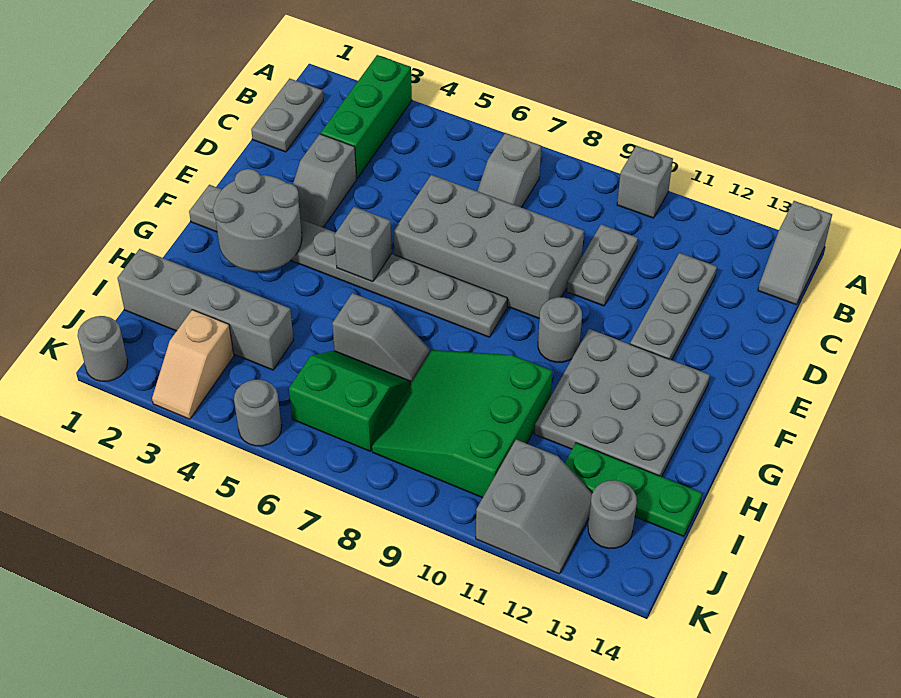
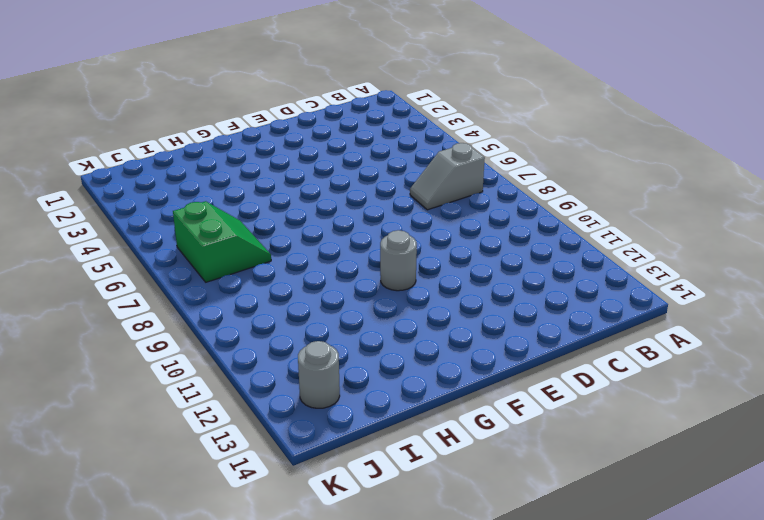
none -> green 1x3 brick [321,55,412,178]
none -> grey 1x1 brick [617,146,673,218]
none -> grey 1x2 slope [758,201,832,304]

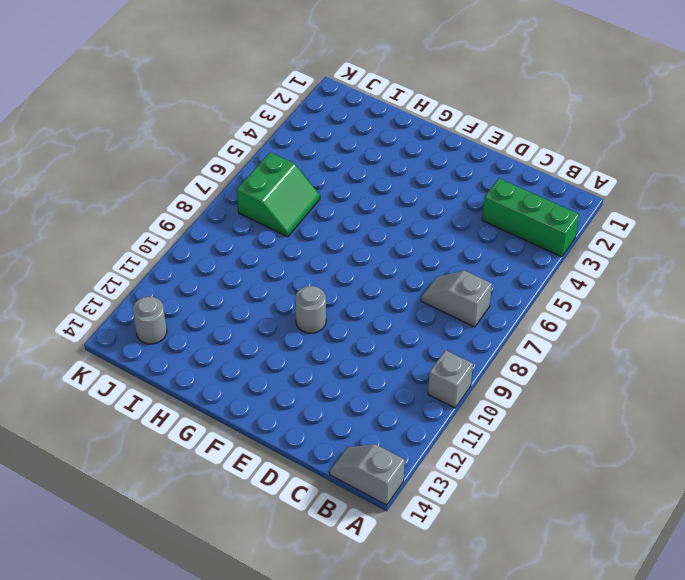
none -> grey 1x2 plate [251,78,323,152]
none -> grey 1x2 plate [567,224,638,306]
none -> grey 1x3 plate [630,253,717,360]

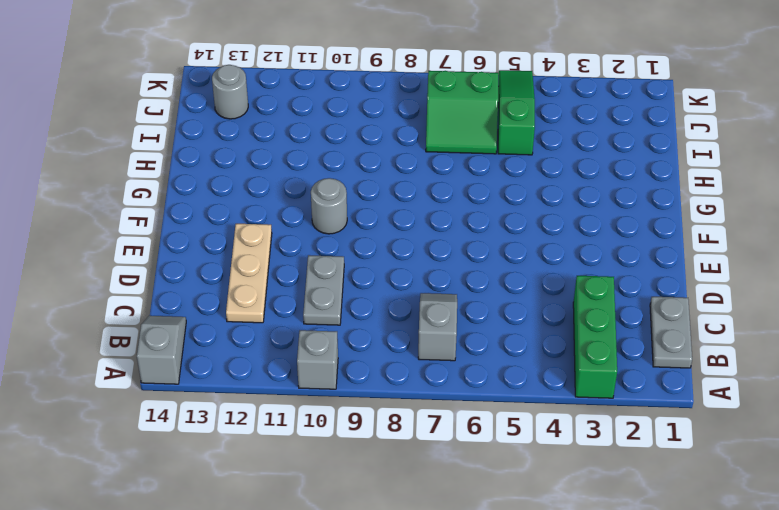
tan 1x3 plate [226,224,272,323] -> grey 1x3 plate [630,253,717,360]
green 1x3 slope [498,70,535,155] -> grey 1x1 round brick [234,380,282,446]
none -> grey 1x2 slope [293,134,357,228]
none -> grey 2x4 brick [394,175,584,318]
none -> grey 1x8 plate [189,185,507,337]

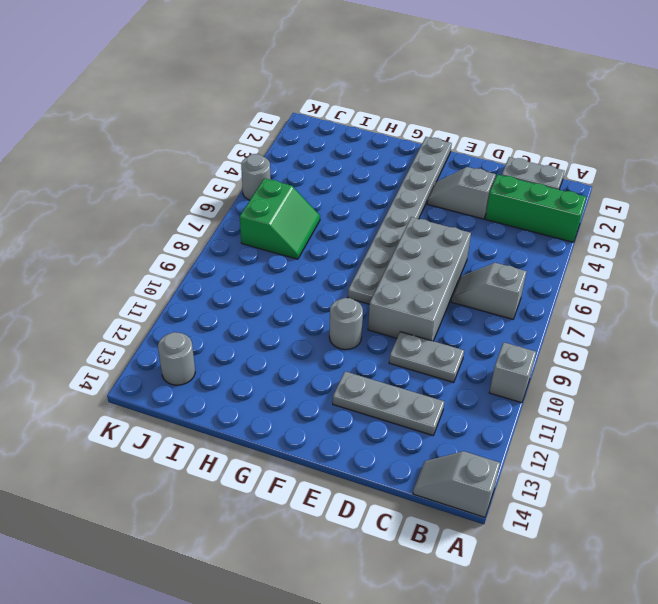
none -> grey 3x3 plate [535,329,710,477]
none -> grey 1x2 slope [332,293,430,384]
none -> green 3x3 slope [372,350,552,498]

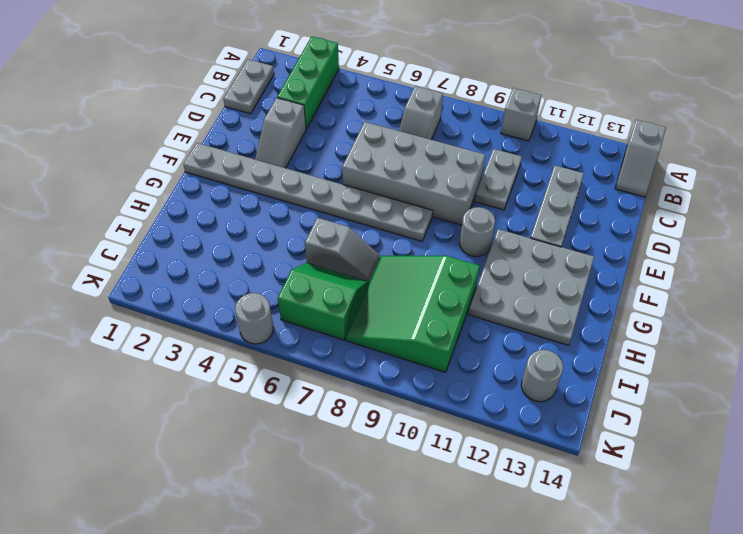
none -> grey 1x4 brick [117,249,293,370]
none -> green 1x3 plate [565,443,702,537]
none -> tan 1x2 slope [152,310,234,419]

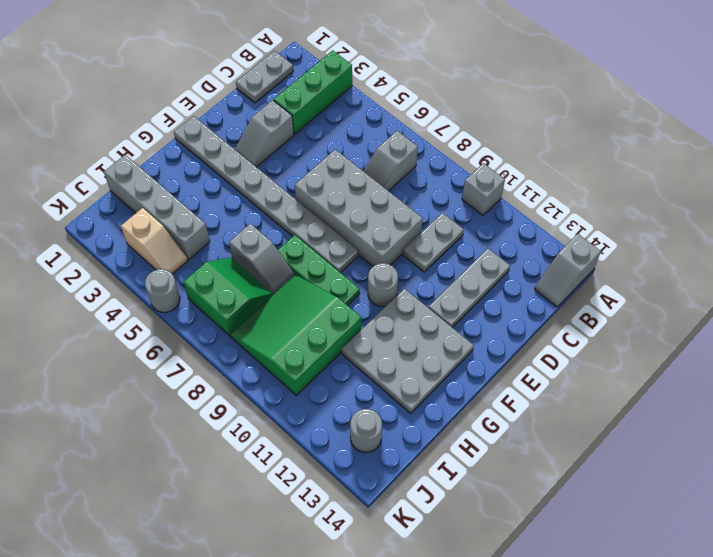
green 1x3 plate [278,235,360,305] -> green 1x3 plate moved to [565,443,702,537]
tan 1x2 slope [121,208,188,274] -> tan 1x2 slope turned to [152,310,234,419]
none -> grey 2x2 slope [476,440,592,574]
none -> grey 1x1 round brick [78,316,128,381]
none -> grey 2x2 round brick [213,169,302,271]

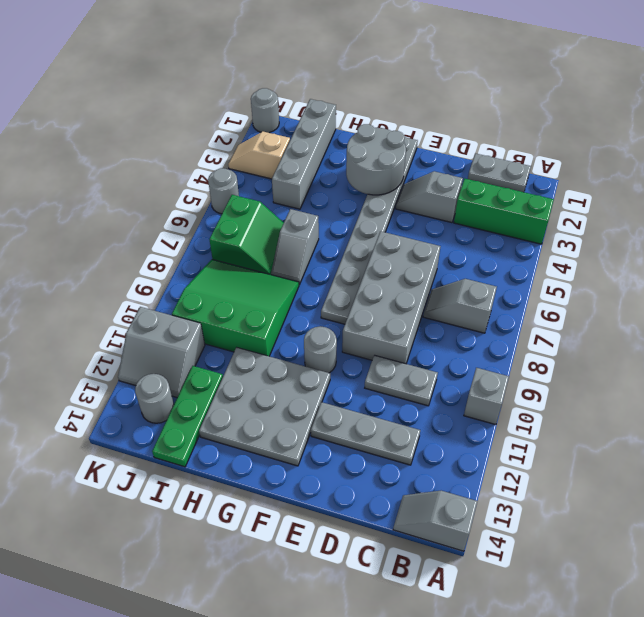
none -> grey 1x1 brick [334,207,392,282]

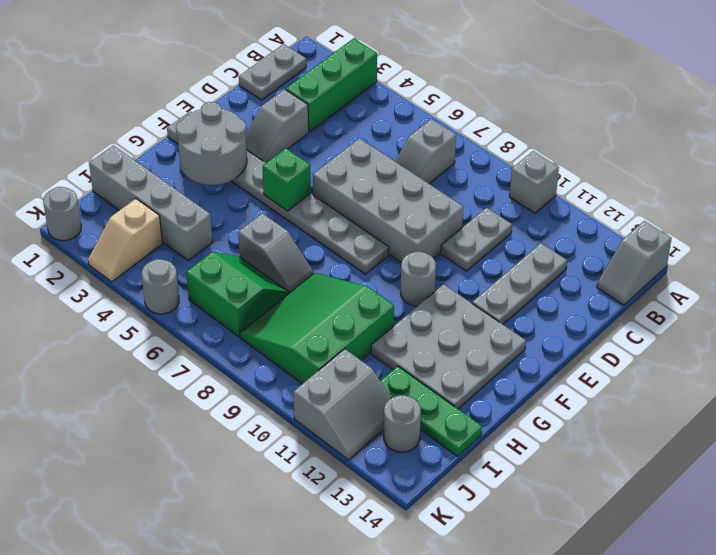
green 1x1 brick [262,148,311,211] -> grey 1x1 brick [334,207,392,282]

